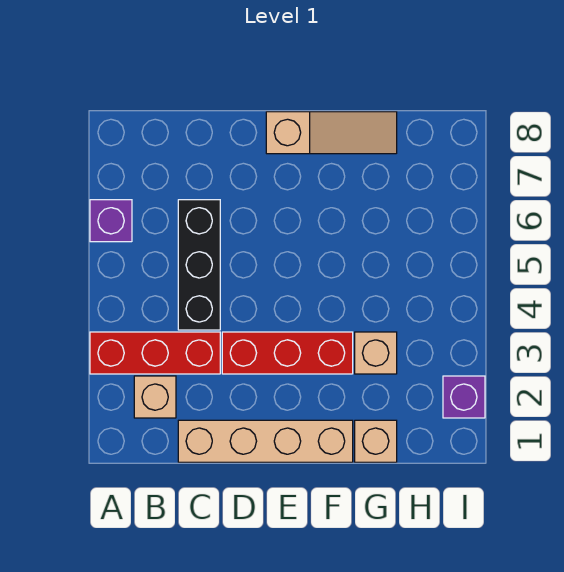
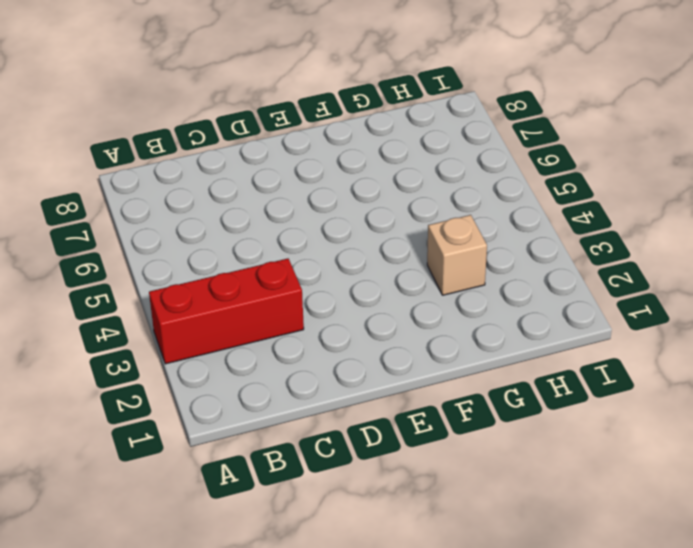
none -> purple 1x1 brick [90,200,132,242]
none -> tan 1x1 brick [134,376,176,418]

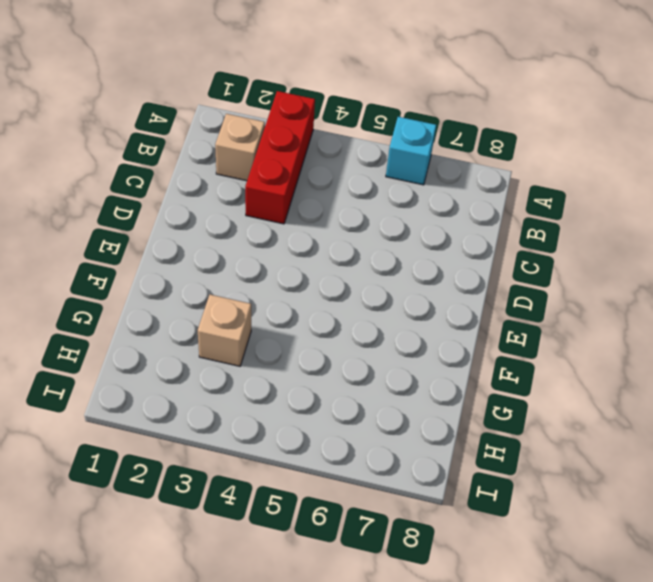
cyan 1x1 brick [386,117,436,185] -> purple 1x1 brick [90,200,132,242]
none -> tan 1x4 brick [178,420,353,462]
none -> black 1x3 brick [178,200,220,330]

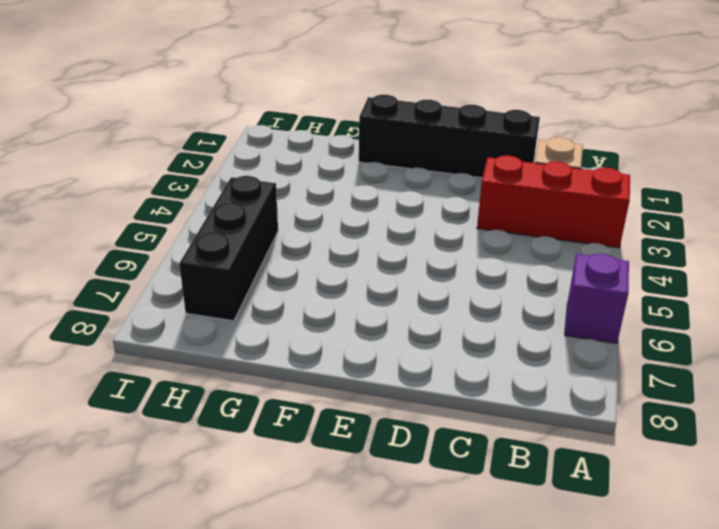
black 1x4 brick [359,95,540,178] -> tan 1x4 brick [178,420,353,462]
black 1x3 brick [179,176,278,321] -> black 1x3 brick moved to [178,200,220,330]
none -> red 1x3 brick [222,332,353,374]
none -> tan 1x3 slope [266,112,397,154]

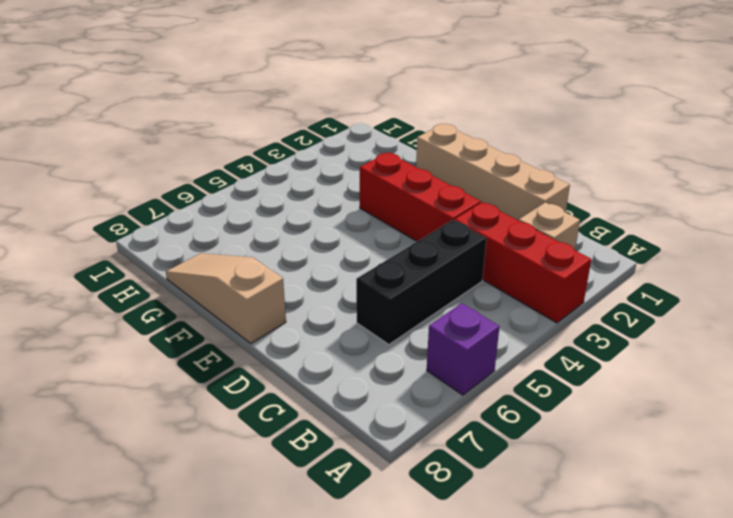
none -> tan 1x1 brick [355,420,397,462]
none -> tan 1x1 brick [355,332,397,374]

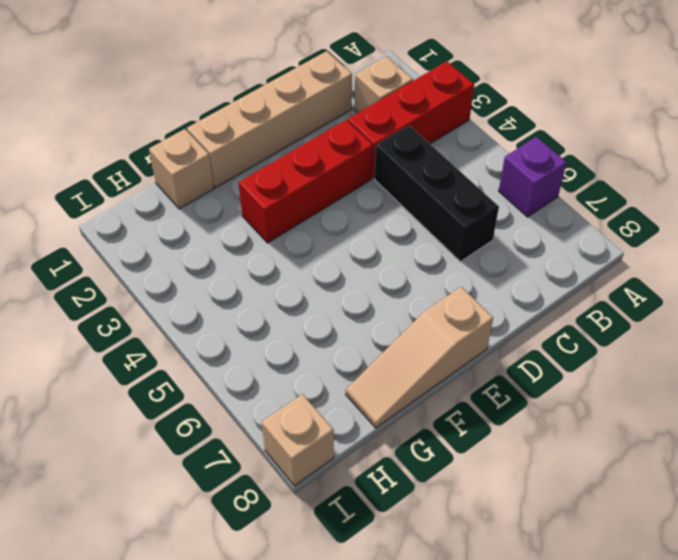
tan 1x1 brick [262,394,334,486] -> tan 1x1 brick moved to [355,332,397,374]
none -> purple 1x1 brick [443,376,485,418]

